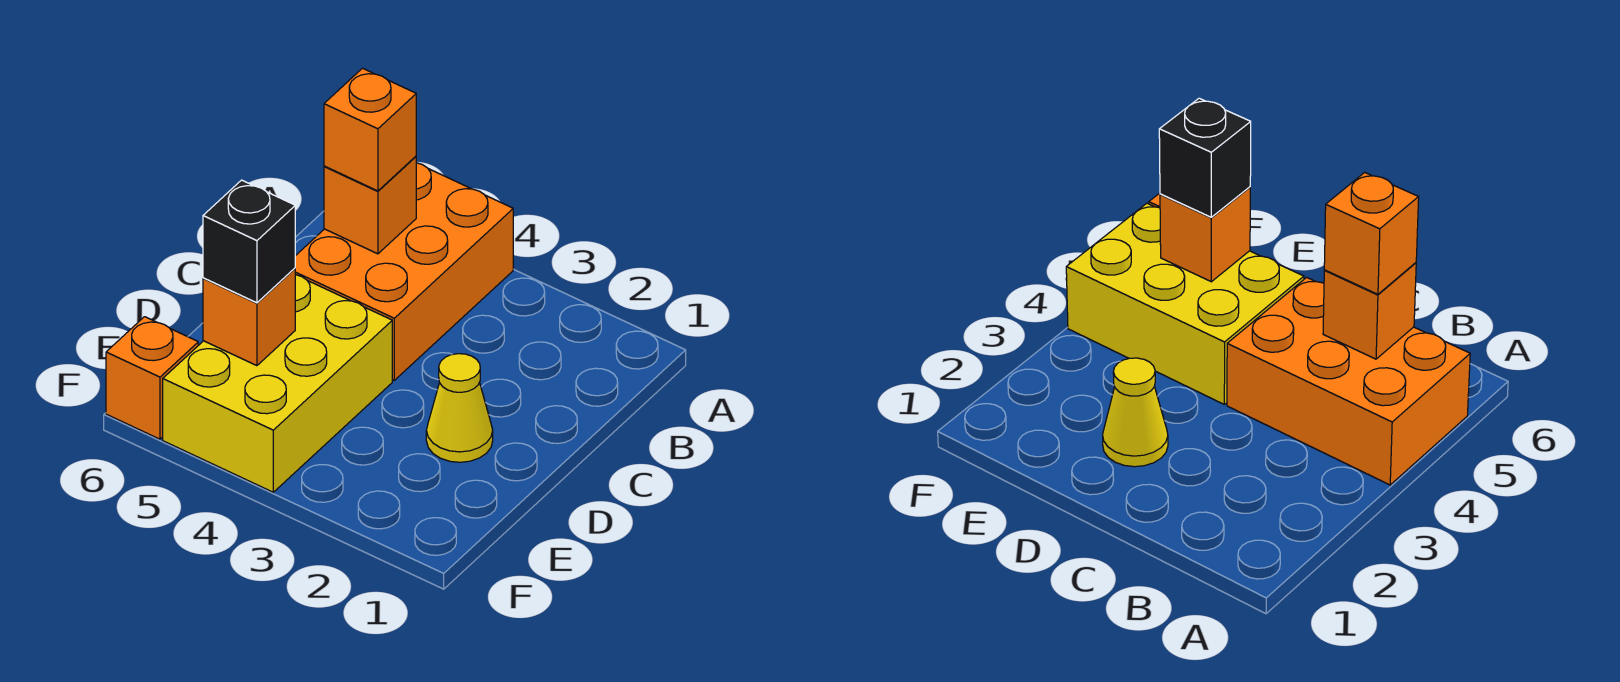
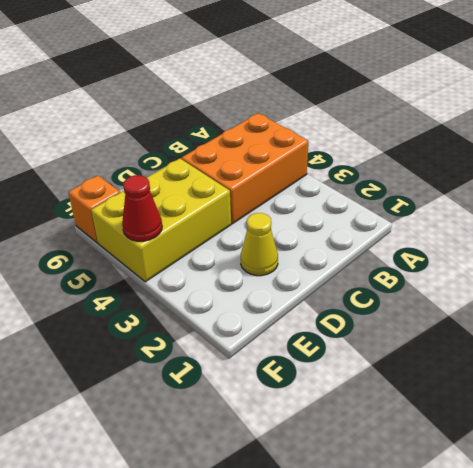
red 1x1 cone [122,175,162,241] -> none
none -> orange 1x1 brick [324,156,416,254]
none -> orange 1x1 brick [203,268,295,366]

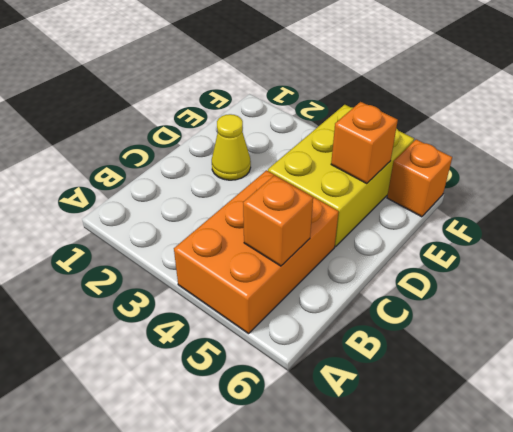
none -> orange 1x1 brick [324,68,416,191]
none -> black 1x1 brick [203,180,295,303]

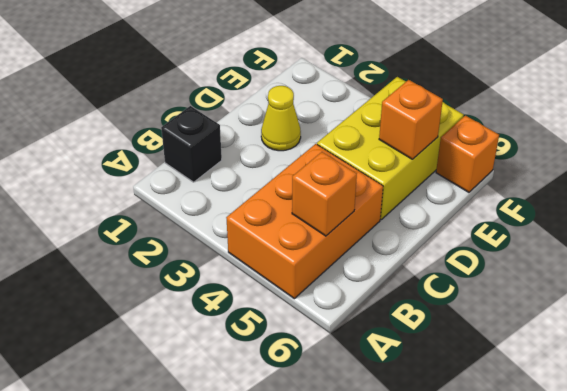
black 1x1 brick [161,106,222,182] -> black 1x1 brick moved to [203,180,295,303]
none -> orange 1x1 brick [324,68,416,191]

